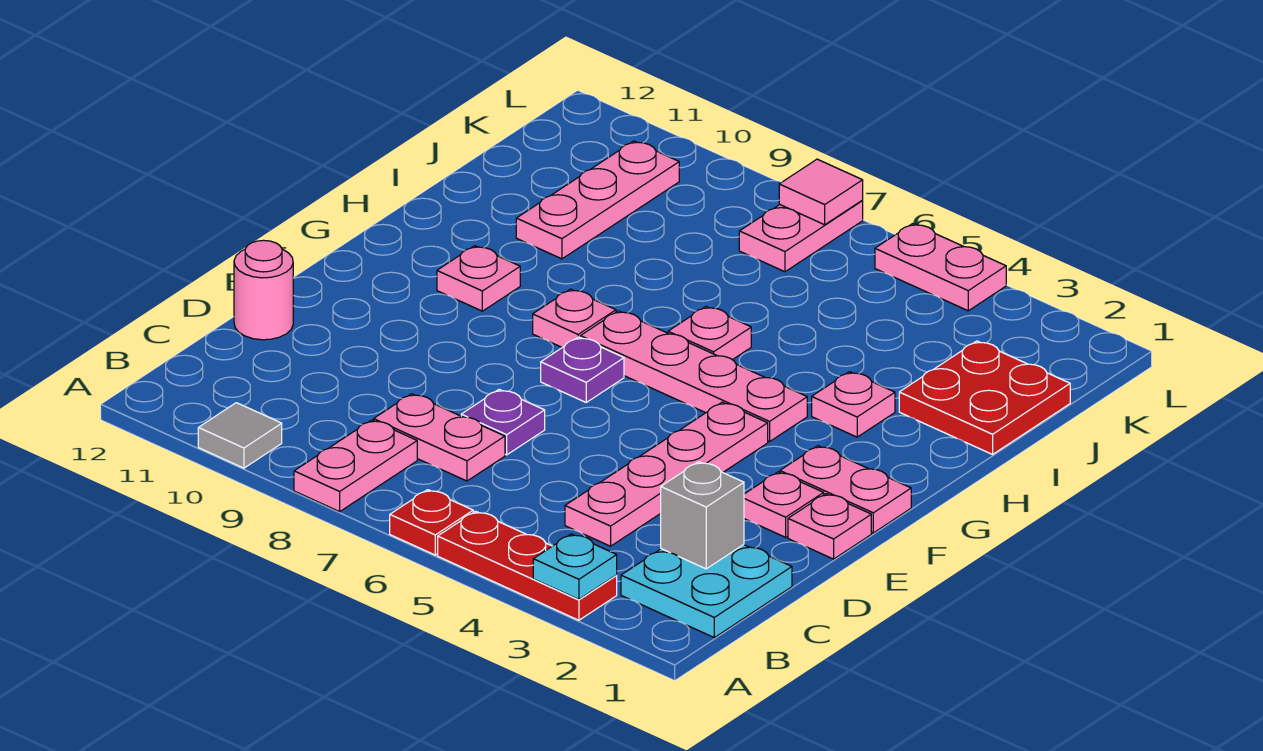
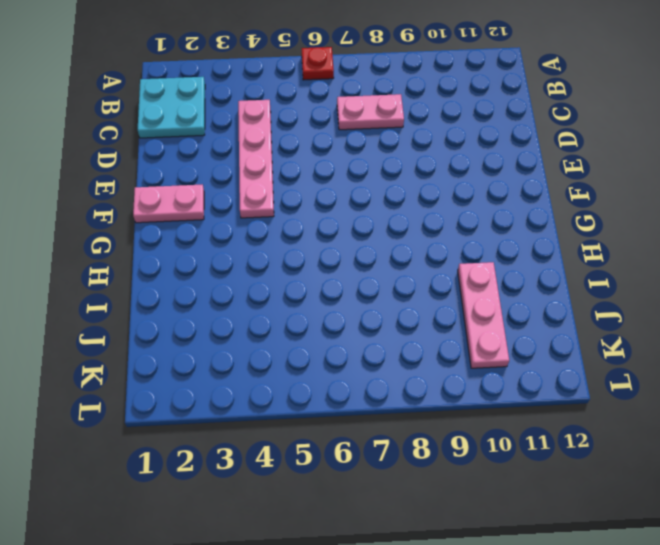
none -> red 1x3 plate [438,511,617,620]
none -> pink 1x2 plate [294,420,417,512]
none -> grey 1x1 tile [198,403,282,468]

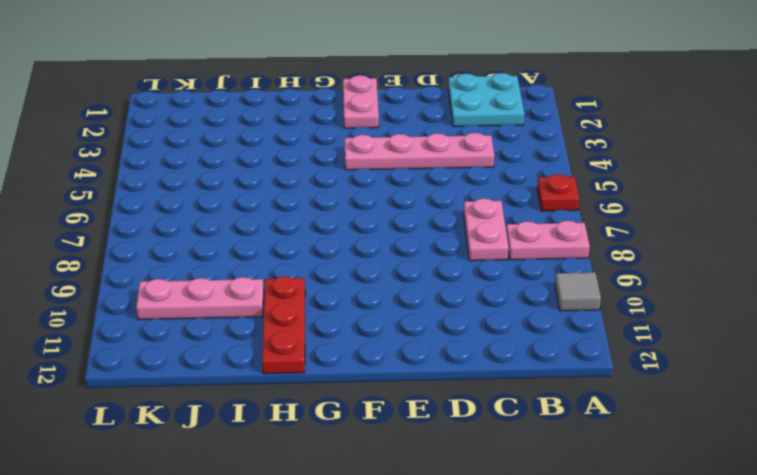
red 1x3 plate [262,276,305,374] -> red 1x3 plate moved to [438,511,617,620]
none -> purple 1x1 plate [461,389,545,455]
none -> pink 1x1 round brick [234,240,293,340]
none -> pink 1x1 plate [788,494,871,559]

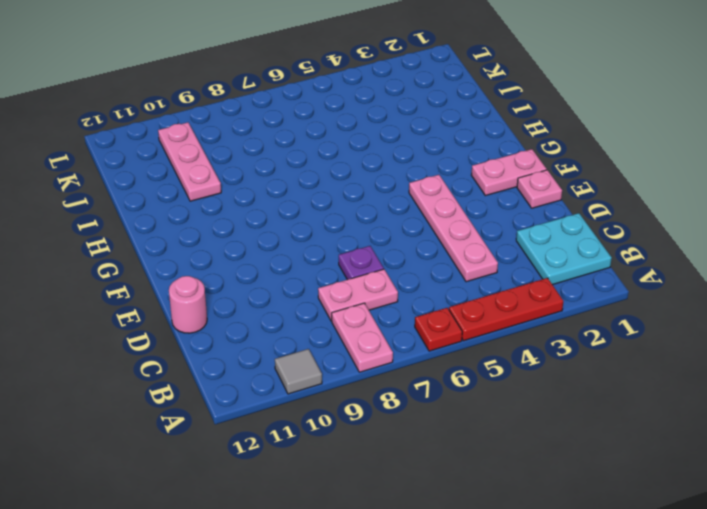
none -> pink 1x1 plate [744,472,824,537]
none -> purple 1x1 plate [541,337,624,402]
none -> pink 1x4 plate [580,311,807,442]

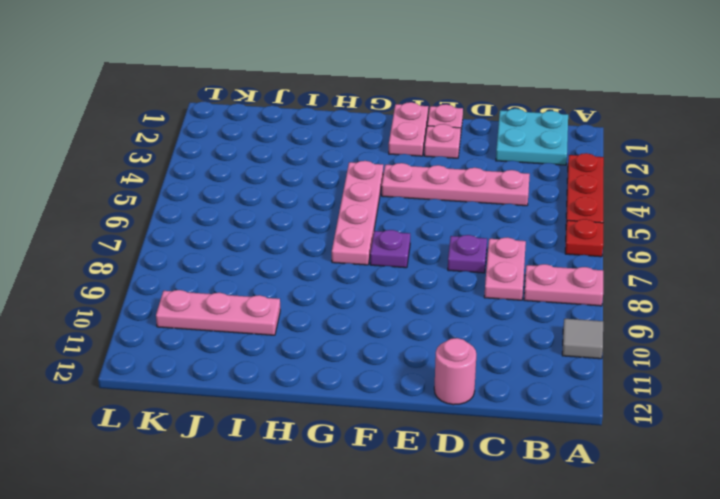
none -> pink 1x1 plate [533,289,616,347]
none -> pink 1x1 plate [437,246,520,311]
none -> pink 1x1 plate [812,372,895,437]

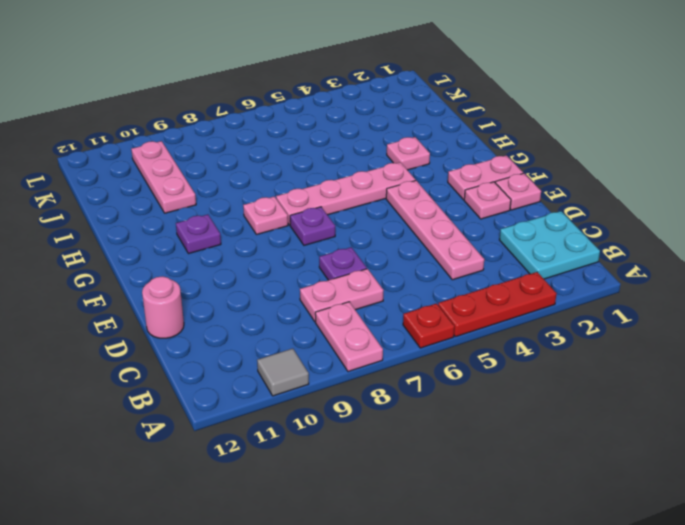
purple 1x1 plate [176,215,221,254] -> pink 1x1 plate [437,246,520,311]
none -> pink 1x1 plate [668,307,751,360]
none -> red 2x2 plate [899,341,1070,454]
none -> pink 1x2 plate [739,201,863,272]

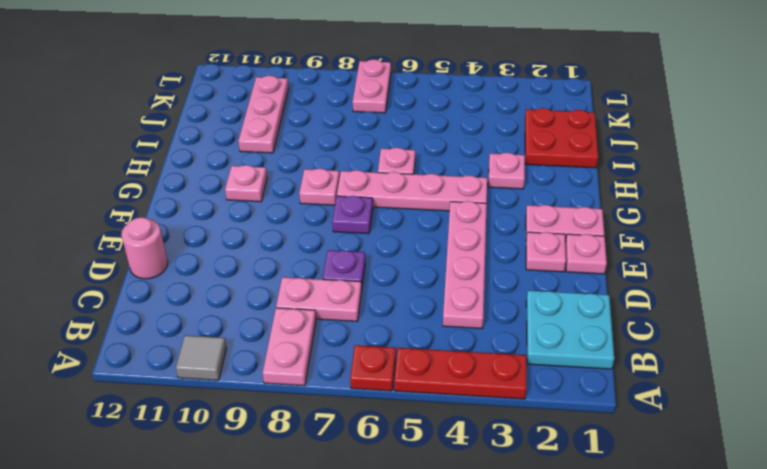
none -> pink 1x2 plate [875,224,1006,311]
none -> cyan 1x1 plate [533,534,617,599]
none -> grey 1x1 brick [661,462,744,569]

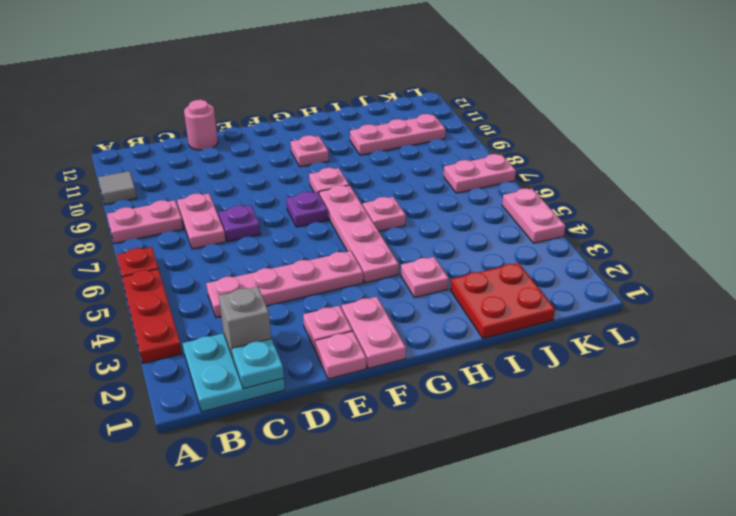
cyan 1x1 plate [232,339,284,389] -> cyan 1x1 plate moved to [533,534,617,599]
none -> pink 1x1 tile [779,159,863,225]

